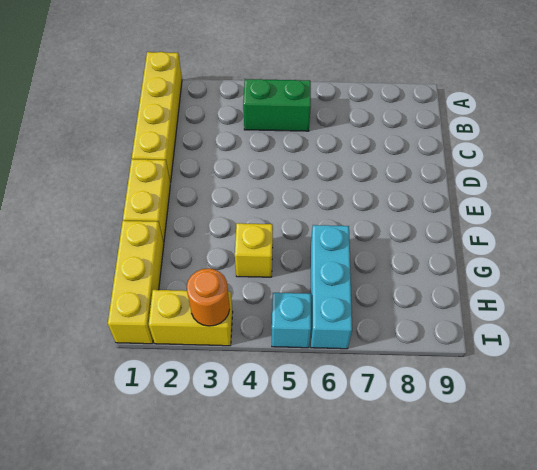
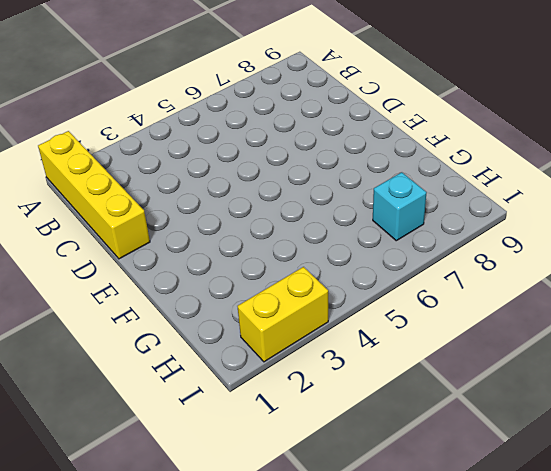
cyan 1x1 brick [373,172,426,241] -> cyan 1x1 brick moved to [272,293,311,348]
none -> green 1x2 brick [243,79,311,131]
none -> yellow 1x2 brick [123,159,170,243]

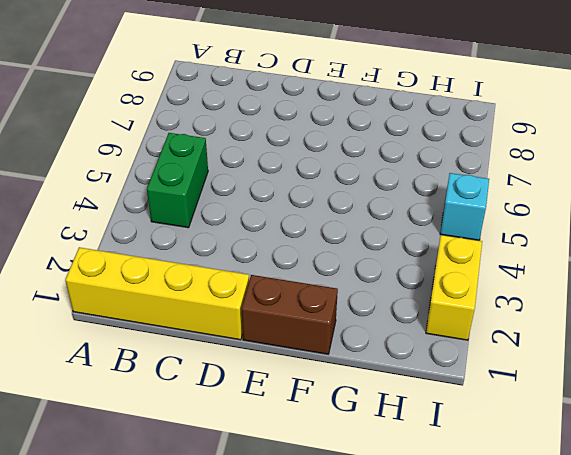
brown 1x2 brick [242,275,338,354] -> yellow 1x2 brick [123,159,170,243]
none -> yellow 1x3 brick [108,221,164,344]
none -> yellow 1x1 brick [235,223,273,277]

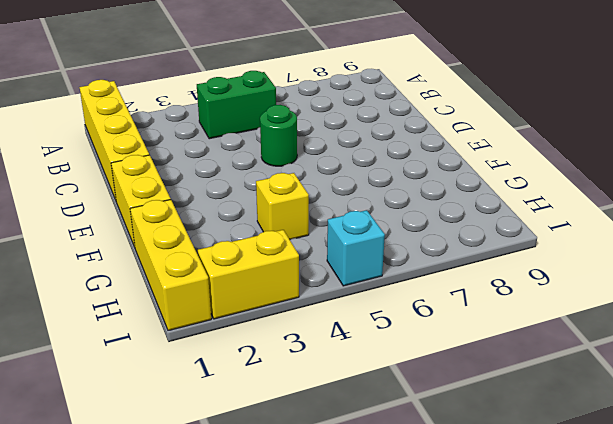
green 1x1 round brick [260,105,297,166] -> none
none -> cyan 1x3 brick [311,225,352,349]
none -> orange 1x1 round brick [187,268,230,326]

